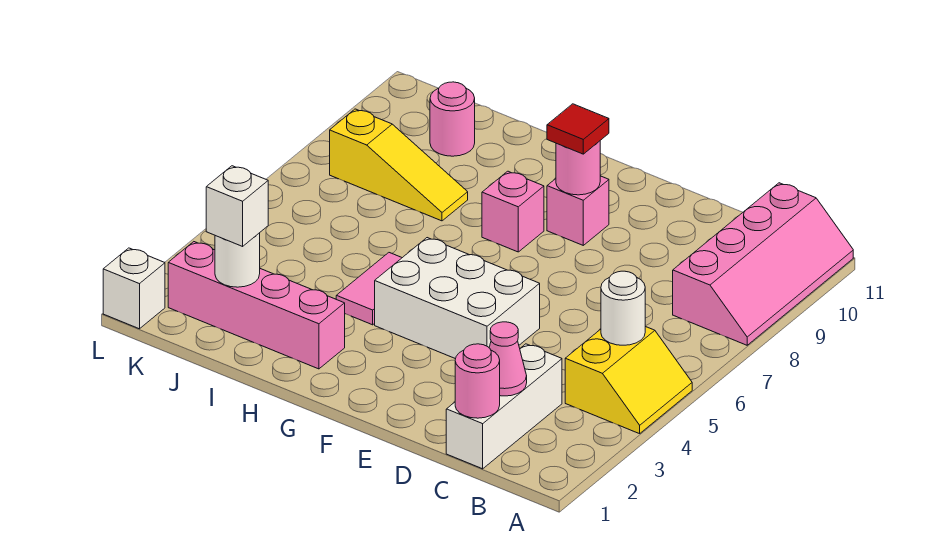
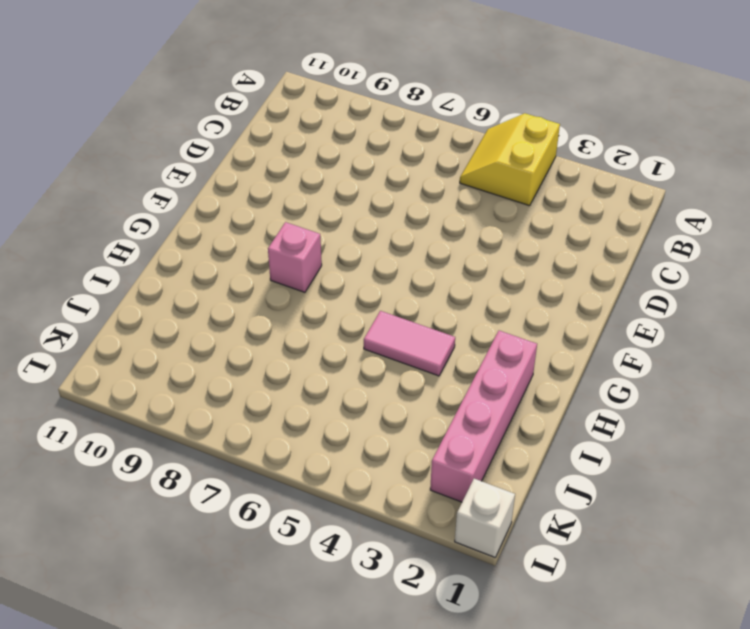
yellow 2x2 slope [460,113,560,206] -> yellow 2x2 slope turned to [565,327,692,434]
none -> pink 2x4 slope [673,183,853,345]
none -> white 1x3 brick [446,344,562,469]
none -> white 2x3 brick [375,238,540,359]

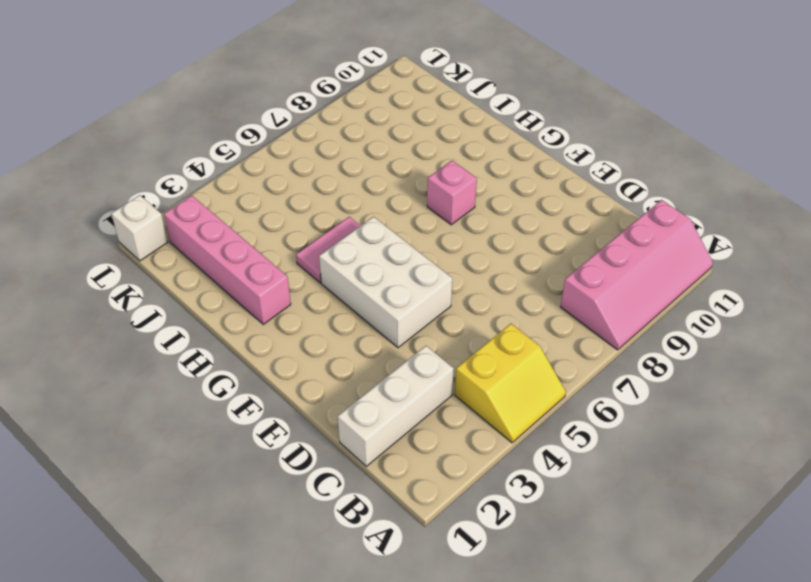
none -> pink 1x1 brick [547,176,609,245]
none -> yellow 1x3 slope [330,109,468,221]
none -> pink 1x1 round brick [430,82,475,156]

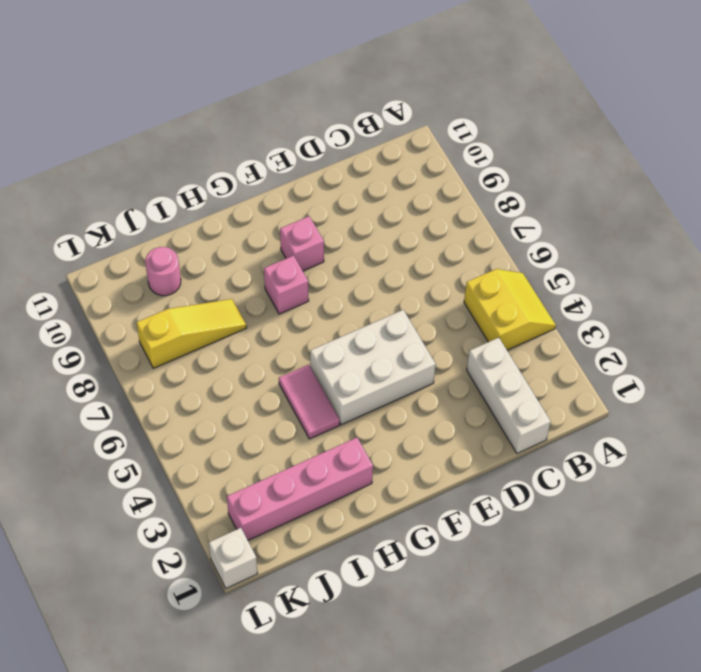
none -> pink 2x4 slope [673,183,853,345]
none -> white 1x1 round brick [601,271,645,345]
none -> pink 1x1 round brick [455,344,500,418]

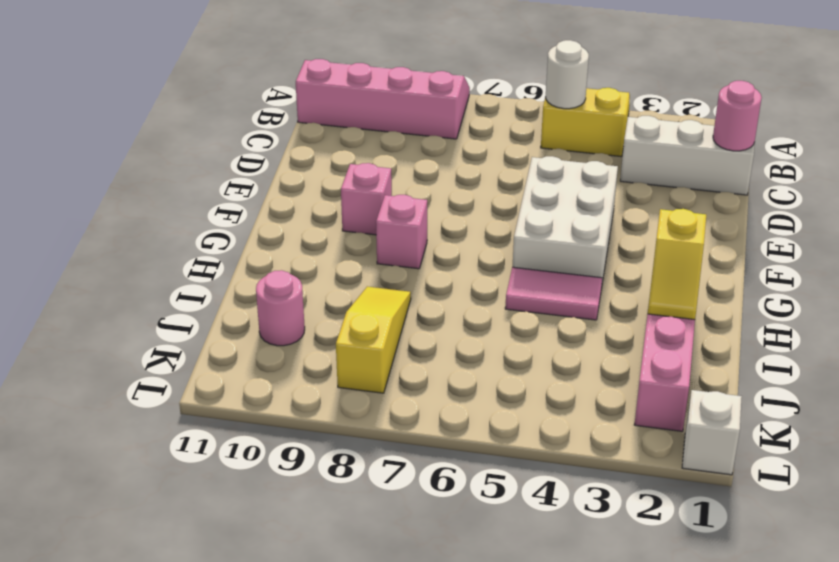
yellow 1x2 slope [648,209,706,320] -> none
none -> pink 1x1 cone [489,322,527,396]
none -> pink 1x1 round brick [556,141,600,195]
none -> white 1x1 round brick [215,233,260,287]

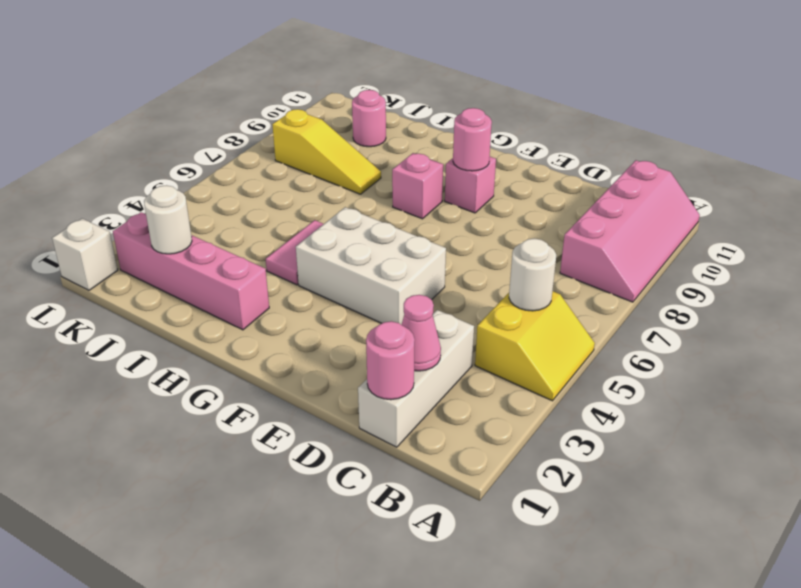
none -> red 1x1 tile [547,104,609,154]
none -> white 1x1 brick [206,166,268,246]

